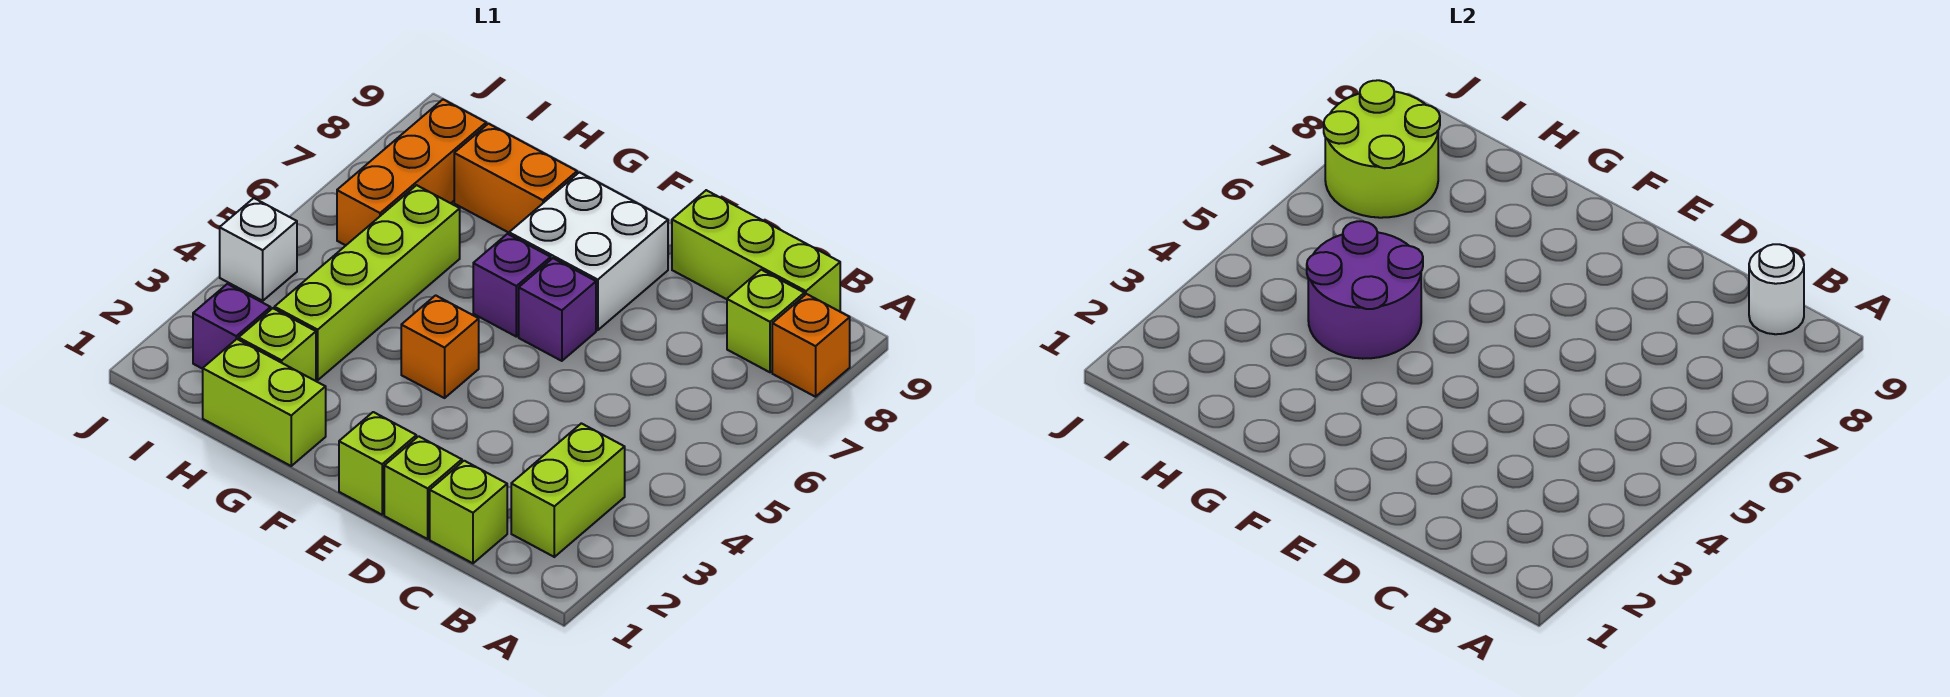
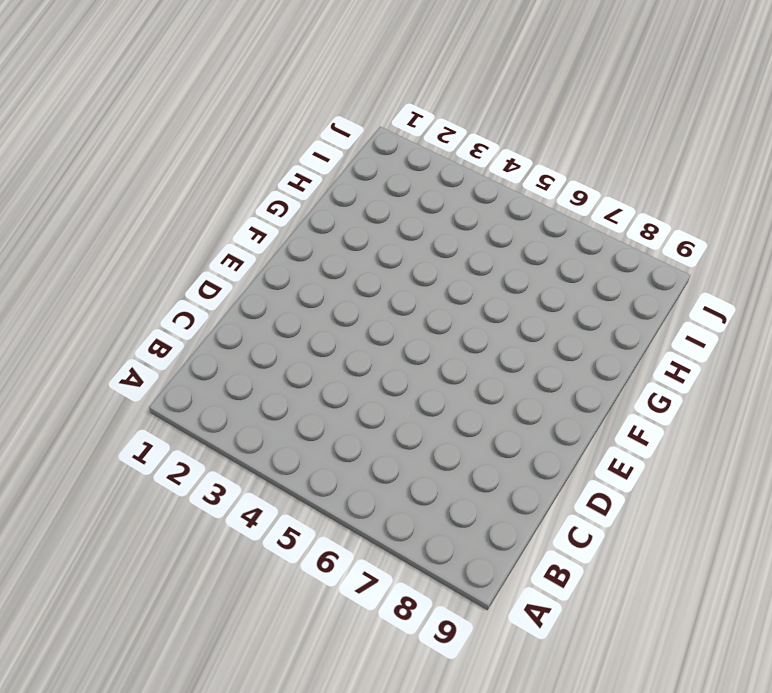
none -> orange 1x1 brick [772,294,850,397]
none -> lime 1x2 brick [511,423,625,557]
none -> lime 1x1 brick [727,270,804,372]

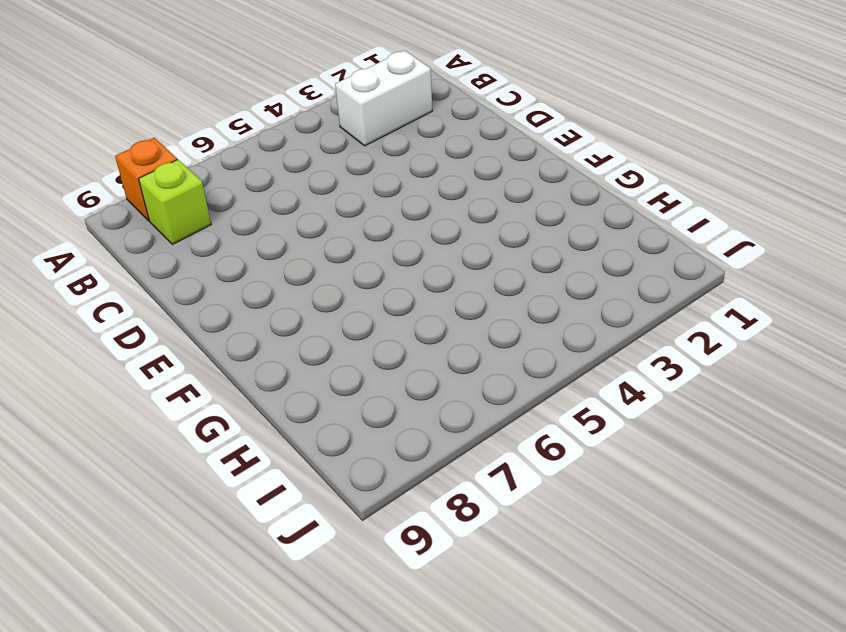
white 1x2 brick [335,50,432,146] -> lime 1x2 brick [511,423,625,557]
none -> lime 1x3 brick [672,190,840,311]
none -> lime 1x1 brick [430,461,507,563]
none -> lime 1x1 brick [384,436,462,539]

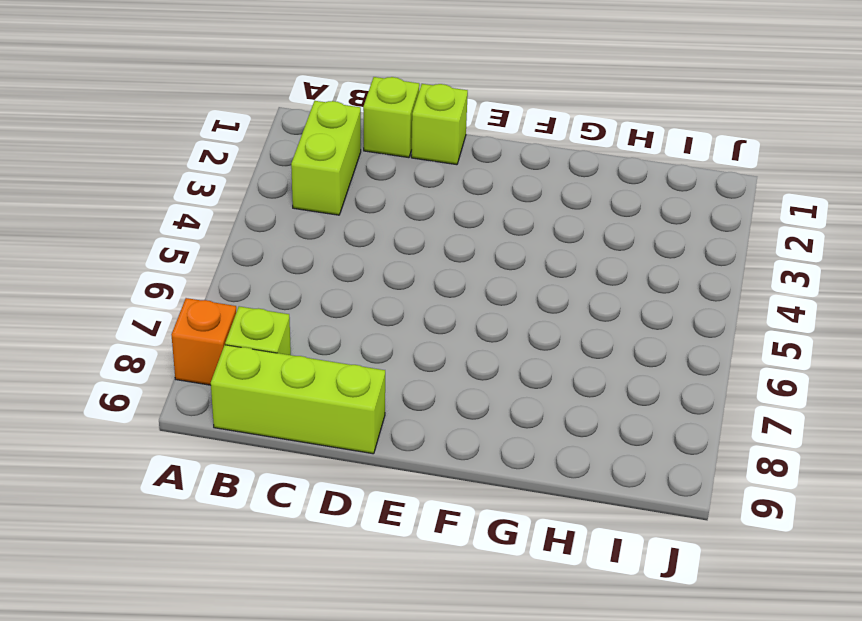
none -> lime 1x1 brick [339,412,416,515]
none -> purple 1x1 brick [519,258,596,361]
none -> white 2x2 brick [509,172,668,330]

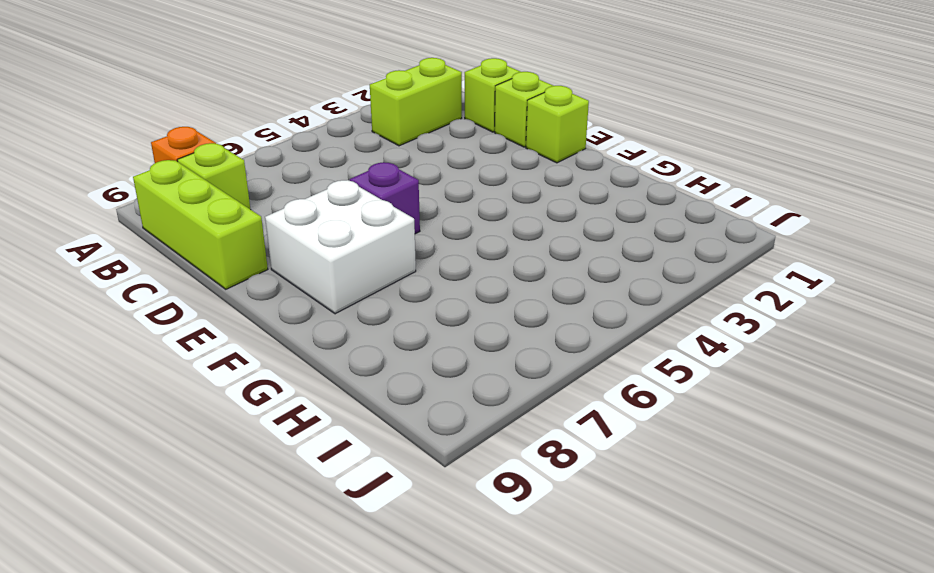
none -> orange 1x1 brick [401,295,479,398]
none -> purple 1x1 brick [473,234,551,337]
none -> lime 1x2 brick [203,339,326,466]

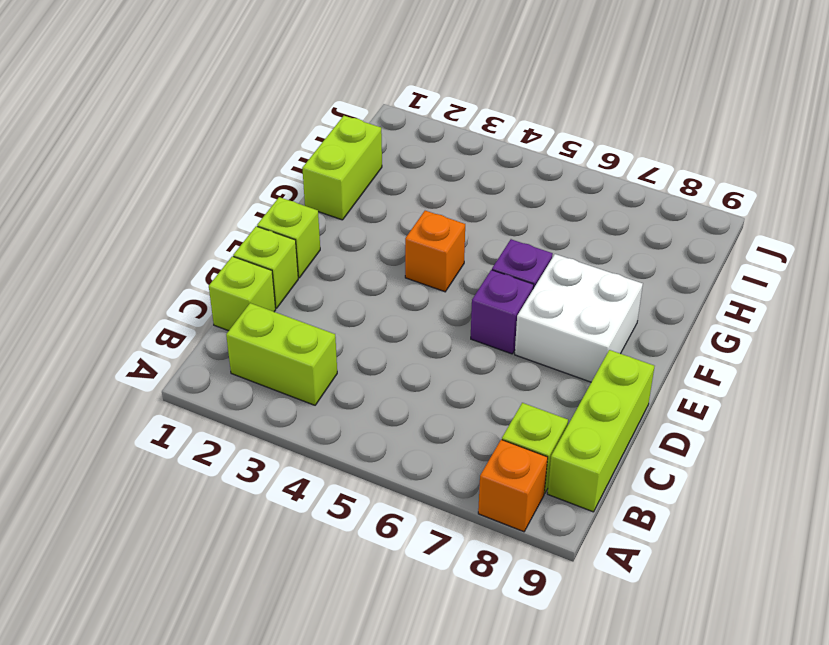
none -> orange 1x2 brick [454,124,577,233]
none -> lime 1x1 brick [239,308,316,381]
none -> lime 1x4 brick [274,185,460,380]

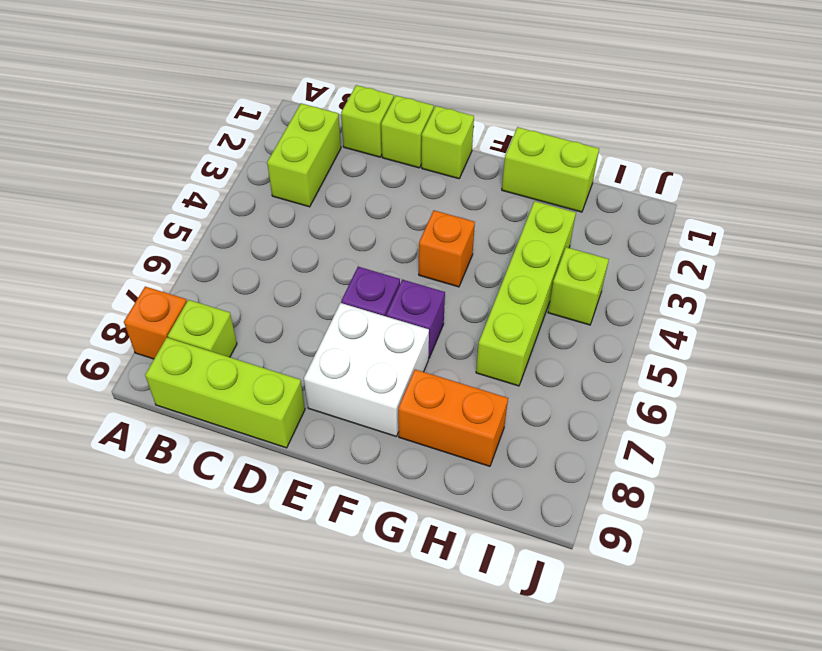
lime 1x1 brick [548,247,609,325] -> lime 1x1 brick moved to [239,308,316,381]
none -> purple 1x1 brick [193,284,271,369]
none -> orange 1x3 brick [337,100,486,245]
none -> white 1x1 brick [220,198,297,301]

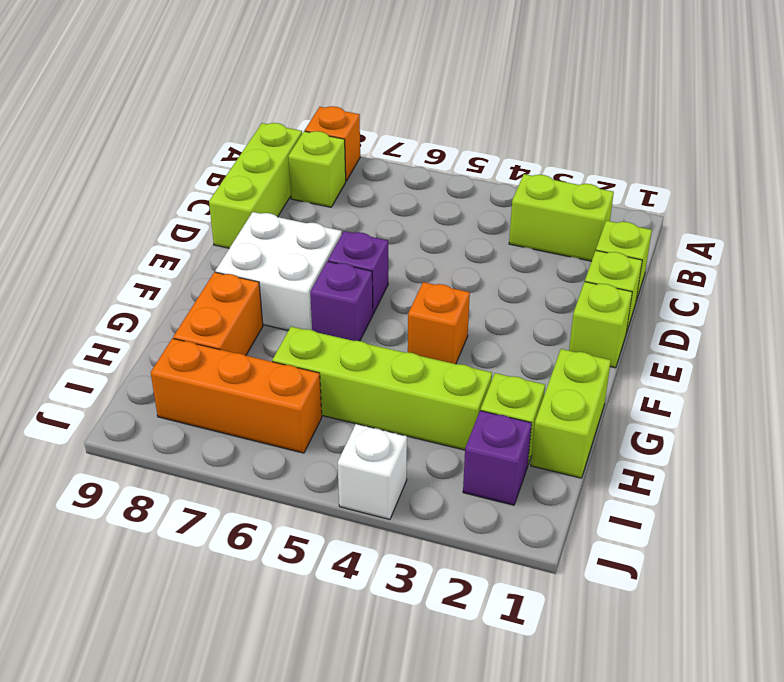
none -> white 1x1 round brick [1749,244,1804,334]
none -> purple 2x2 round brick [1307,221,1423,359]
none -> lime 2x2 round brick [1324,80,1440,218]

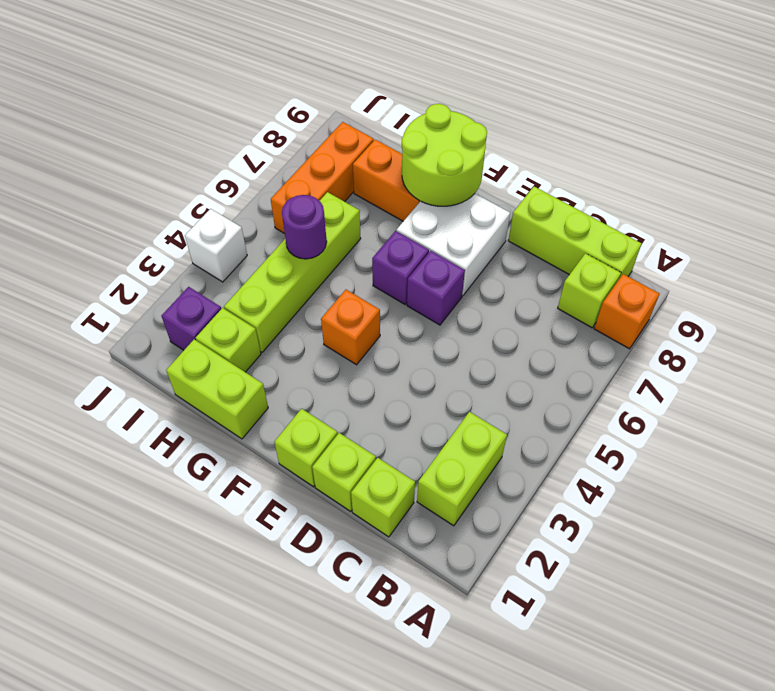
lime 2x2 round brick [402,104,487,206] -> lime 2x2 round brick moved to [1324,80,1440,218]
purple 1x1 round brick [282,195,327,259] -> purple 2x2 round brick [1307,221,1423,359]
none -> white 1x1 round brick [1749,244,1804,334]

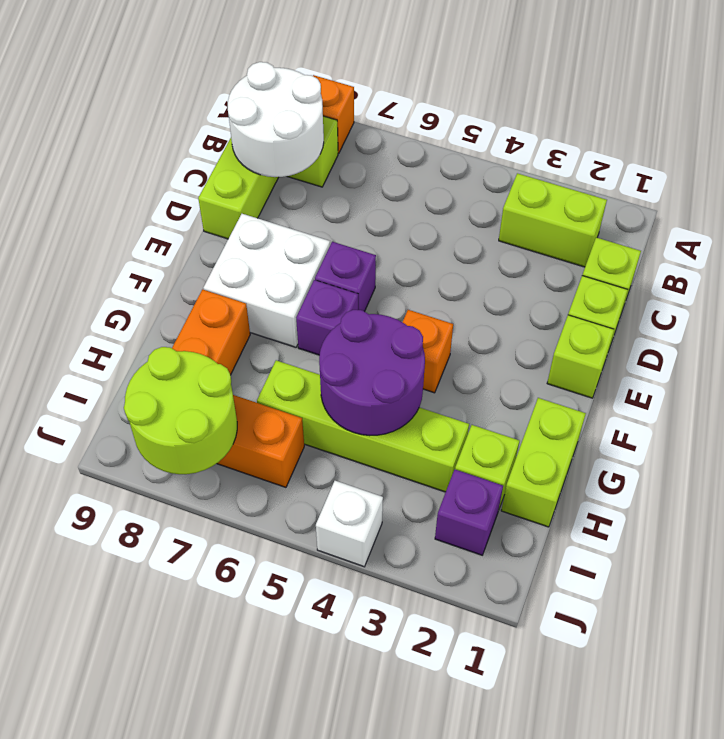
white 2x2 round brick [228,62,324,177] -> white 1x1 round brick [1749,244,1804,334]

